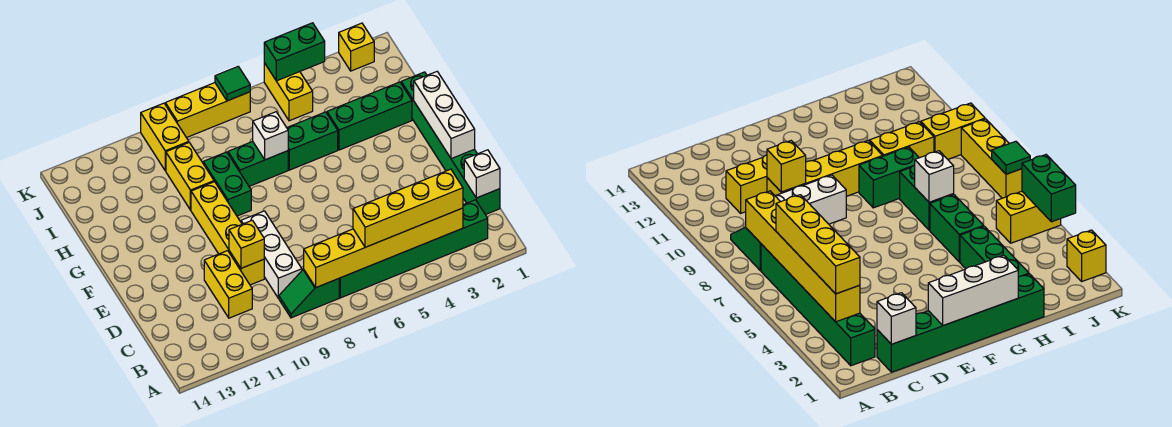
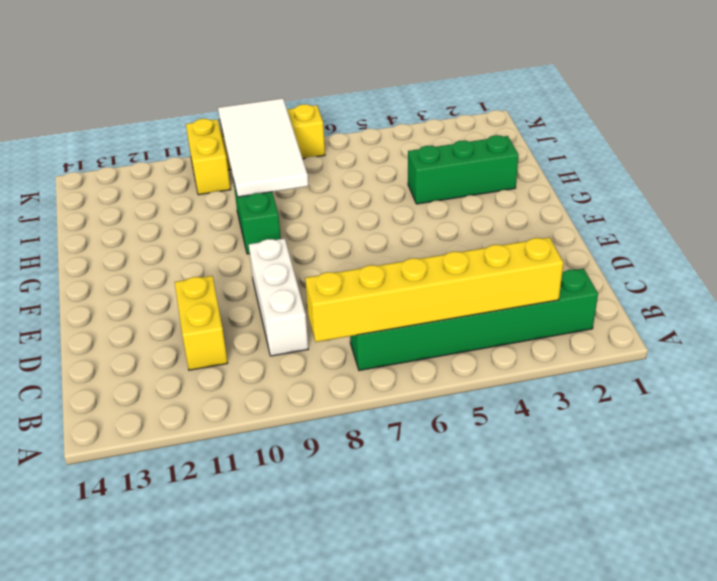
white 2x4 tile [218,98,308,197] -> none
none -> green 1x2 slope [279,269,339,318]
none -> green 1x6 brick [401,72,500,215]
none -> yellow 1x4 brick [191,182,264,285]

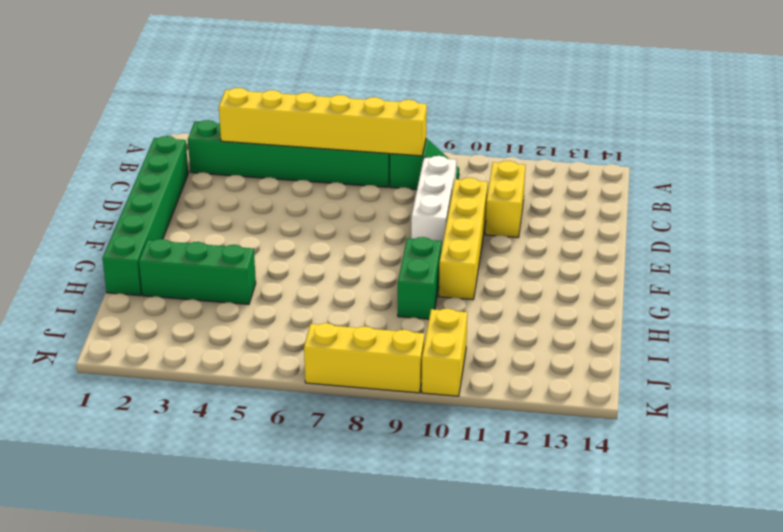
none -> green 1x2 brick [287,112,338,170]
none -> green 1x2 brick [228,142,288,186]
none -> yellow 1x2 brick [166,143,214,210]

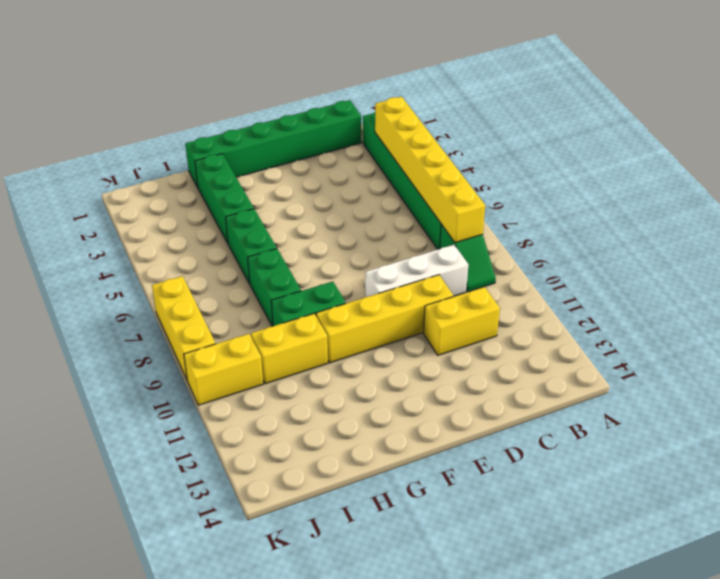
none -> yellow 1x2 brick [264,63,313,121]
none -> yellow 1x1 brick [339,23,374,71]
none -> white 1x1 brick [464,150,500,198]

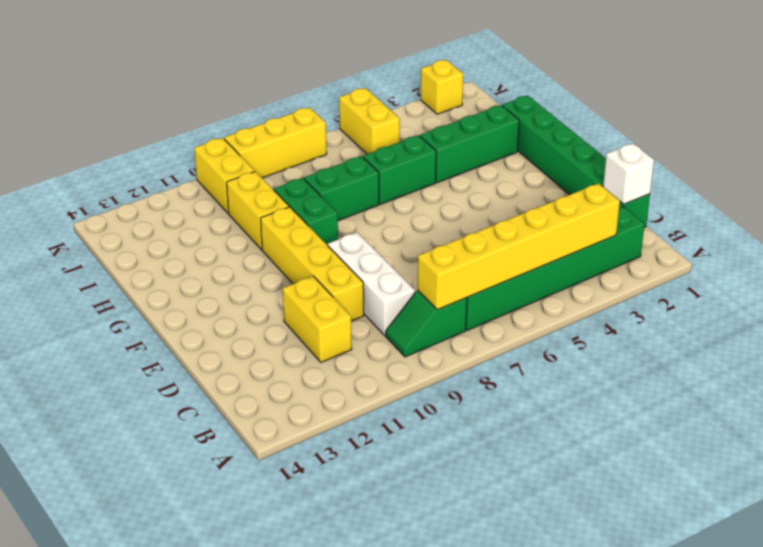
none -> yellow 1x1 brick [229,220,264,268]
none -> white 1x3 brick [414,72,475,159]
none -> white 1x1 brick [253,112,288,160]

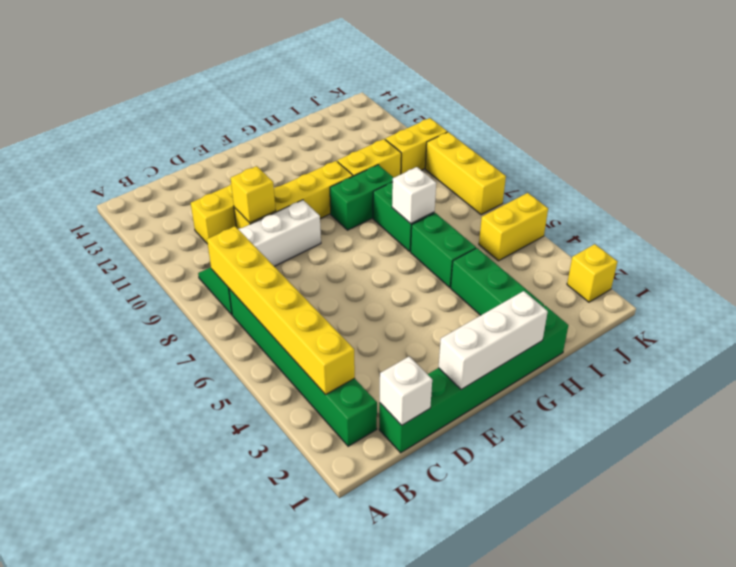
none -> green 1x2 brick [264,23,325,81]
none -> green 1x1 tile [215,67,250,101]
none -> yellow 1x4 brick [353,169,463,247]

